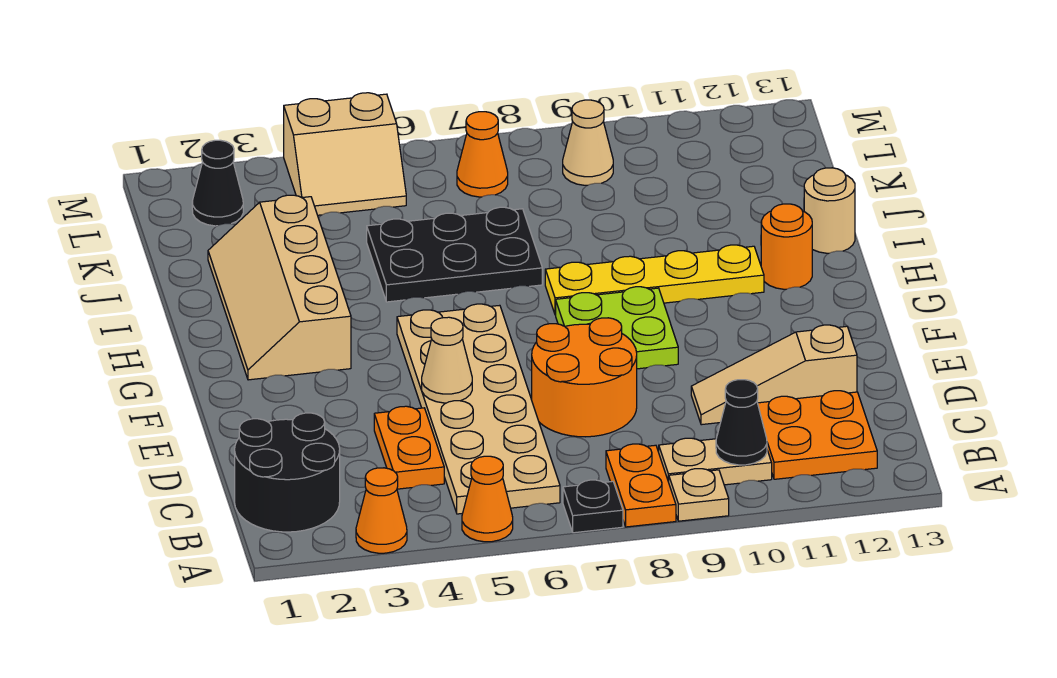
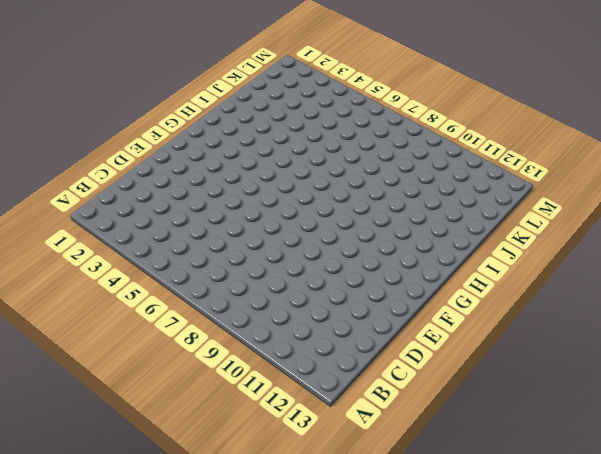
none -> orange 1x1 cone [356,468,407,553]
none -> orange 1x1 cone [462,456,513,542]
none -> black 1x1 plate [563,480,623,533]

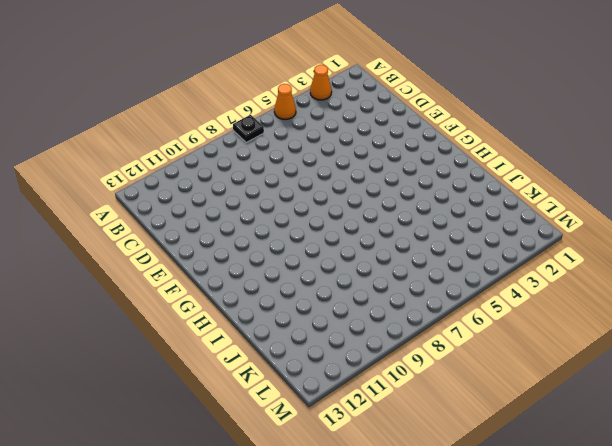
none -> orange 1x2 plate [606,444,676,527]
none -> tan 1x1 plate [669,469,729,521]
none -> black 2x2 round brick [235,413,340,532]

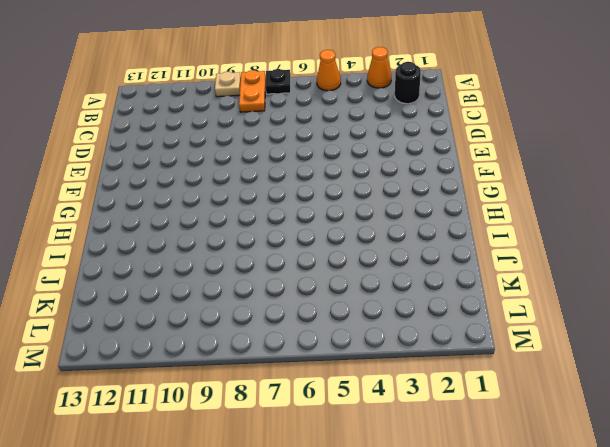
black 1x1 round brick [395,62,421,104] -> black 2x2 round brick [235,413,340,532]
none -> tan 2x6 plate [397,304,560,514]
none -> tan 1x2 plate [659,438,772,485]
none -> orange 2x2 plate [758,391,877,479]

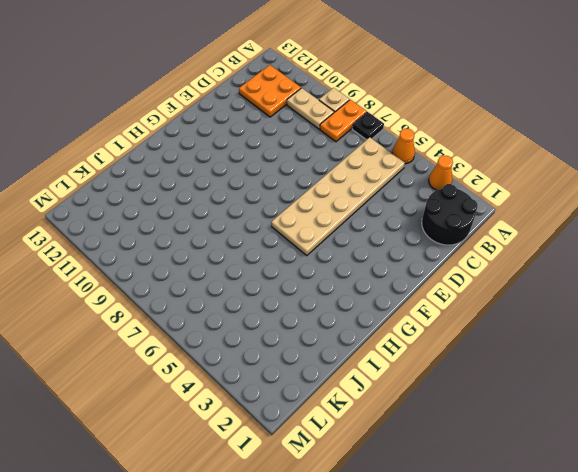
none -> orange 1x2 plate [374,406,444,489]
none -> orange 2x2 round brick [532,318,637,437]
none -> tan 1x3 slope [691,325,857,425]

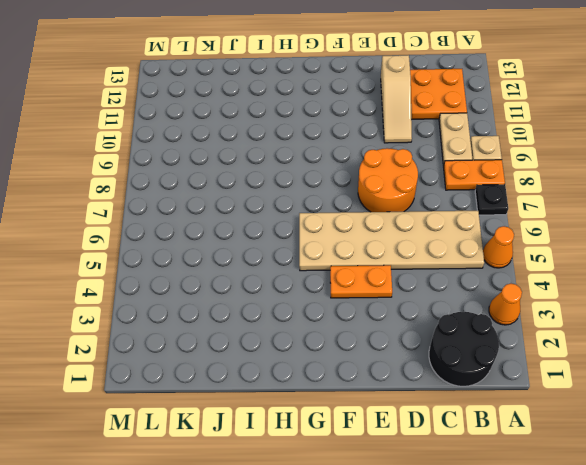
orange 1x2 plate [330,265,392,298] -> orange 1x2 plate moved to [374,406,444,489]
none -> lime 2x2 plate [556,287,678,369]
none -> tan 2x4 slope [208,195,351,380]
none -> yellow 1x4 plate [545,245,764,315]

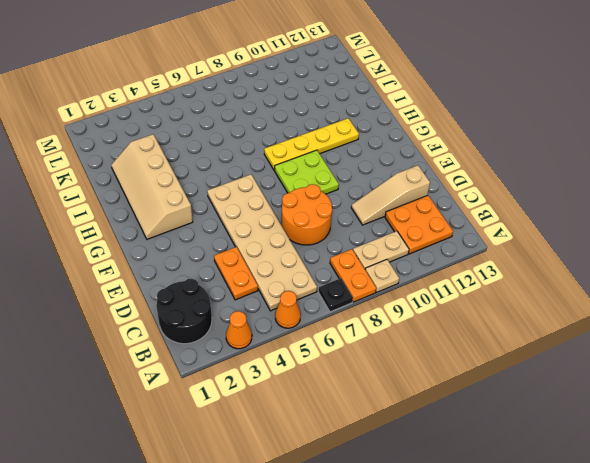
none -> orange 1x1 round brick [761,204,812,289]
none -> black 2x3 plate [367,207,542,302]
none -> tan 1x1 round brick [804,168,855,253]

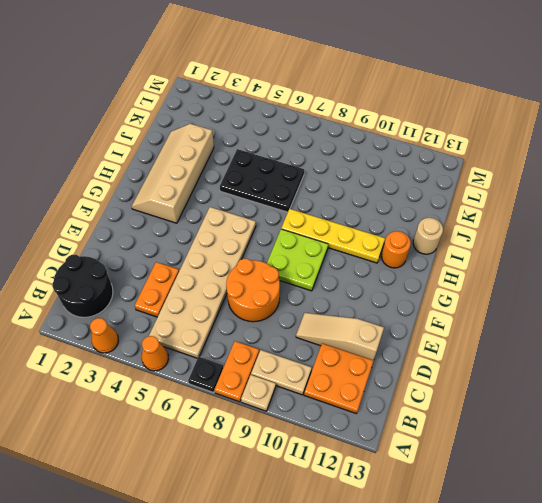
none -> black 1x1 cone [192,140,243,226]
none -> tan 2x2 slope [284,93,406,215]
none -> orange 1x1 cone [457,112,508,197]

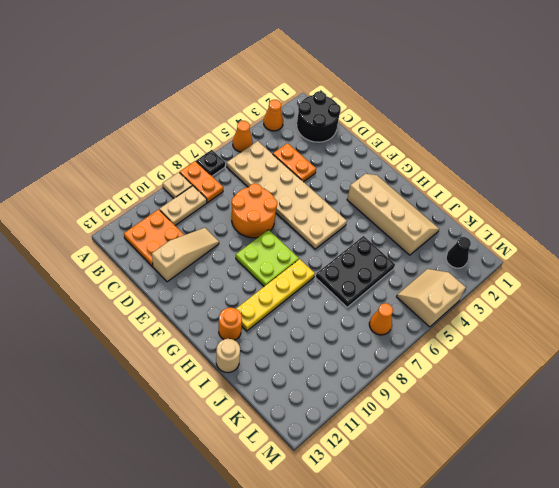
none -> tan 1x1 cone [563,100,613,185]
none -> black 1x1 cone [716,380,767,465]
none -> tan 1x1 cone [422,317,472,403]

